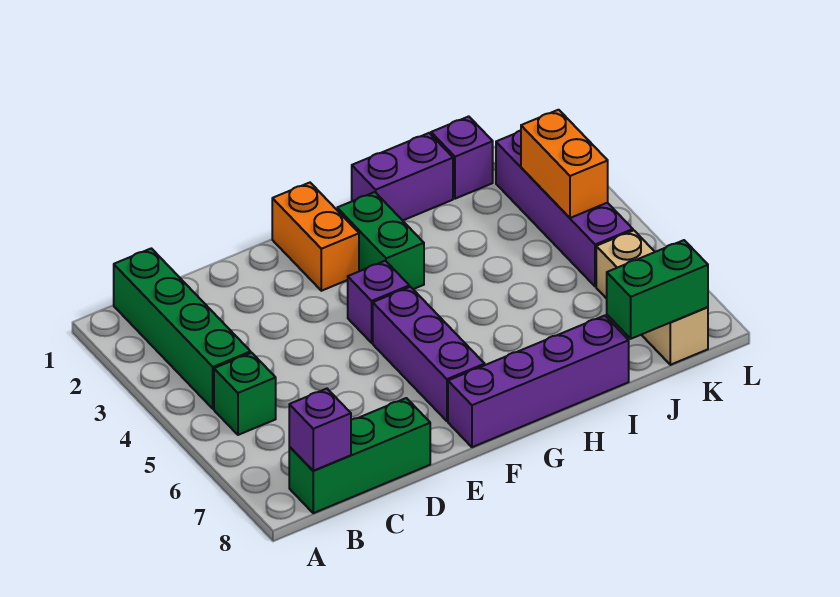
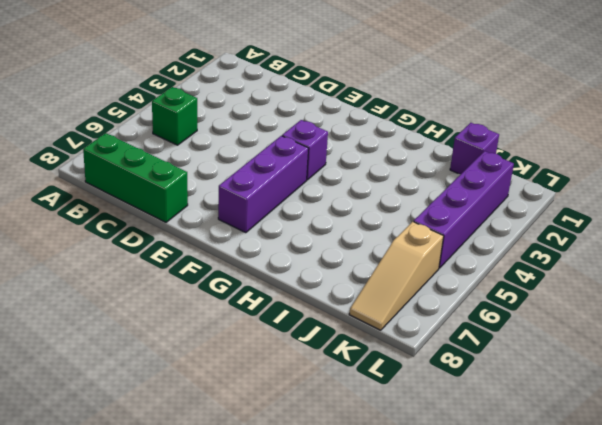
tan 1x3 slope [349,222,444,330] -> tan 1x3 brick [596,230,708,365]
none -> green 1x4 brick [114,248,251,409]
none -> orange 1x2 brick [272,183,359,291]
none -> purple 1x4 brick [448,316,629,447]

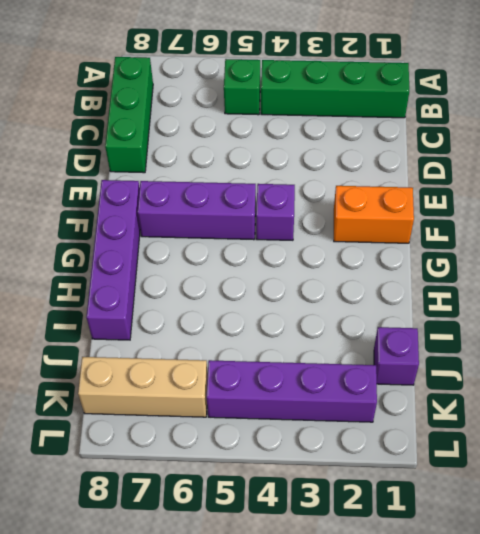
none -> green 1x2 brick [337,192,424,289]
none -> purple 1x2 brick [352,133,453,220]
none -> purple 1x1 brick [289,389,351,471]

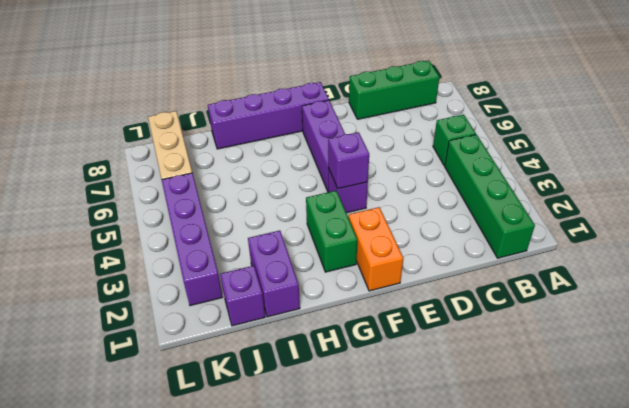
purple 1x1 brick [328,132,369,189] -> purple 1x1 brick moved to [289,389,351,471]
purple 1x2 brick [248,231,300,317] -> purple 1x2 brick turned to [352,133,453,220]
none -> green 1x2 brick [607,240,708,339]
none -> orange 1x2 brick [521,110,608,218]

